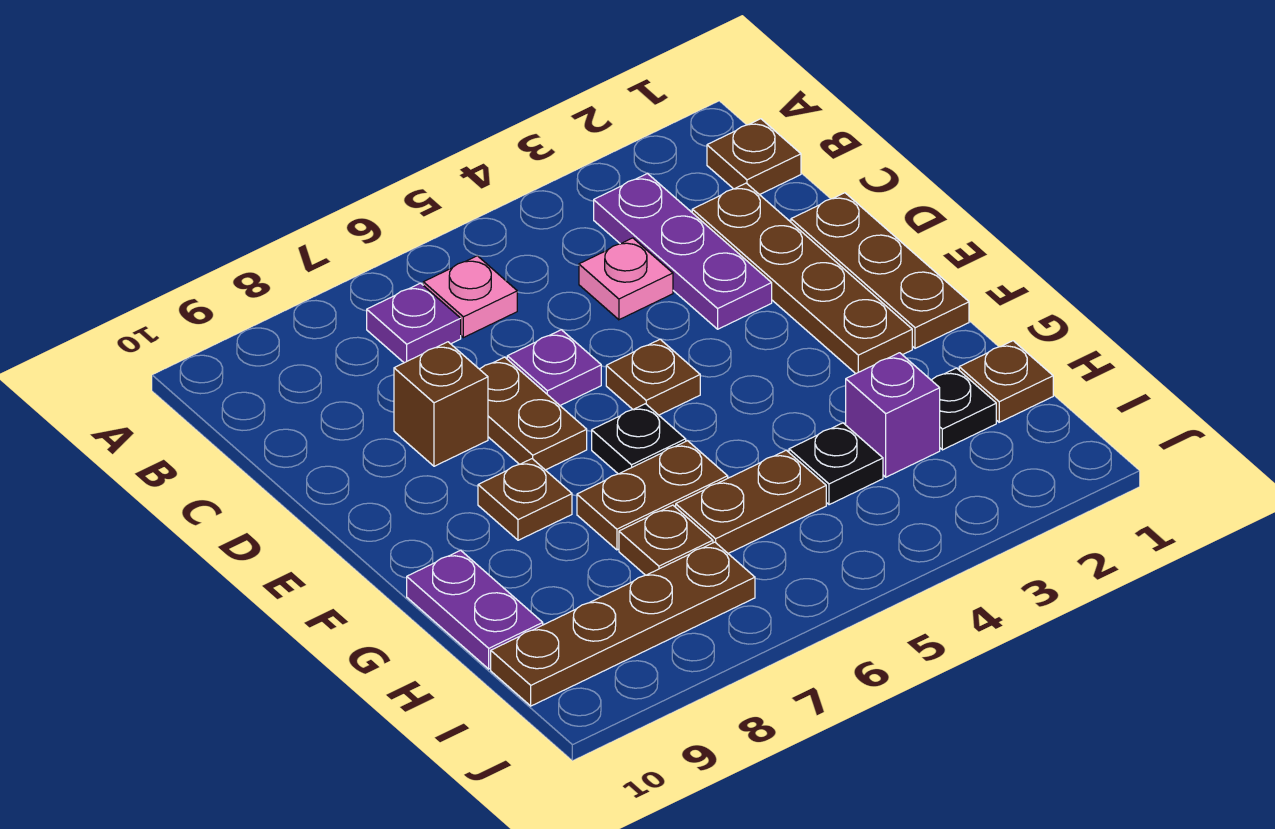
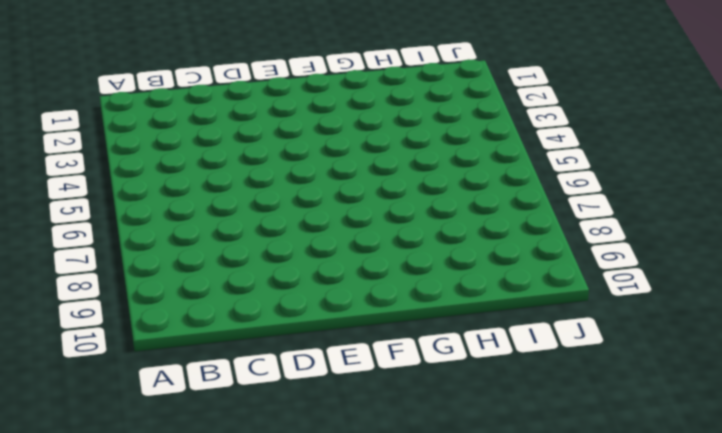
none -> brown 1x1 plate [707,119,801,195]
none -> purple 1x3 plate [594,173,772,329]
none -> pink 1x1 plate [423,256,517,338]

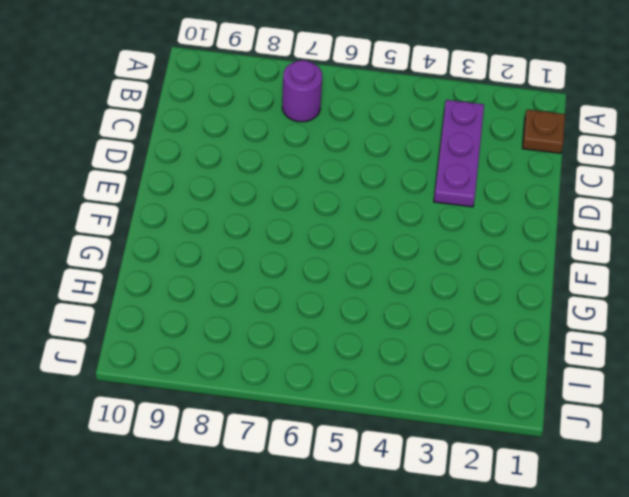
purple 1x1 round brick [282,60,322,122] -> purple 1x1 plate [367,283,461,363]
none -> pink 1x1 plate [423,256,517,338]
none -> brown 1x4 plate [692,183,912,373]
none -> pink 1x1 plate [579,238,673,320]

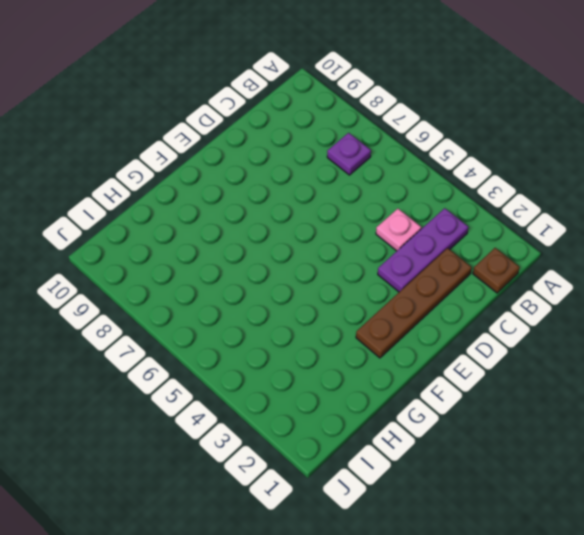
none -> pink 1x1 plate [423,256,517,338]
none -> brown 1x3 plate [791,193,969,348]
none -> purple 1x1 plate [507,330,601,405]

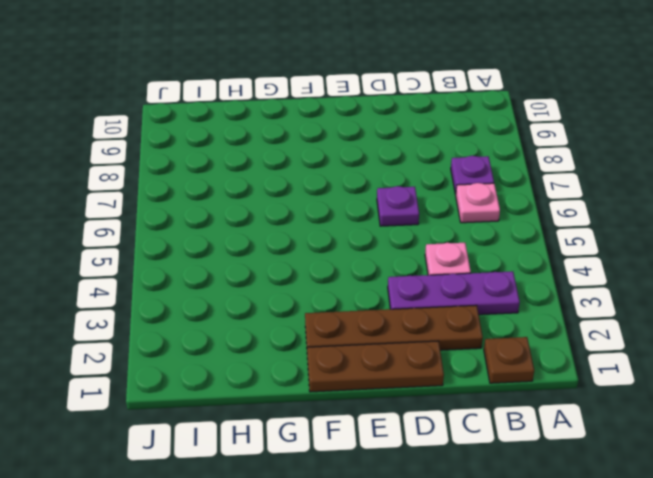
none -> brown 1x2 plate [480,357,587,470]
none -> brown 1x1 brick [394,342,488,466]
none -> brown 1x1 plate [606,339,700,415]

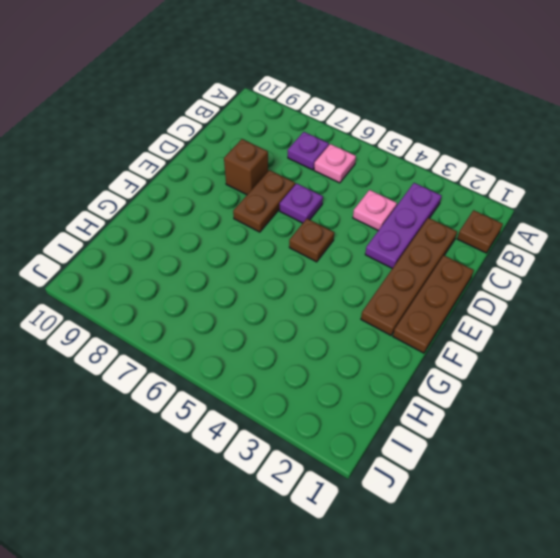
none -> black 1x1 plate [592,404,686,474]
none -> brown 1x1 plate [478,459,572,540]
none -> brown 1x2 plate [577,441,728,550]

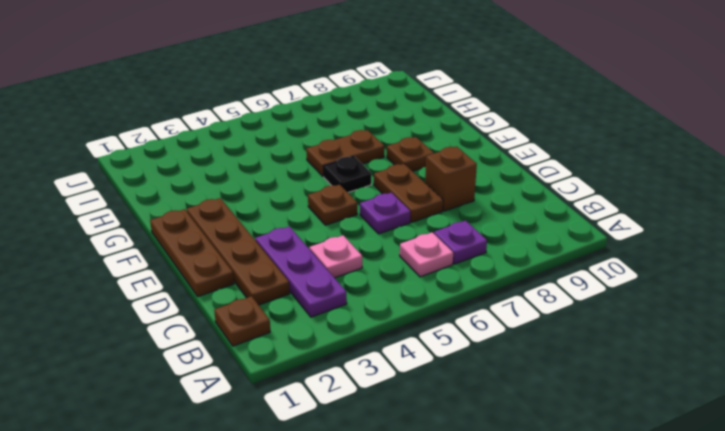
none -> purple 1x2 plate [407,550,543,669]
none -> brown 1x1 plate [959,341,1053,422]
none -> black 1x1 plate [932,368,996,450]

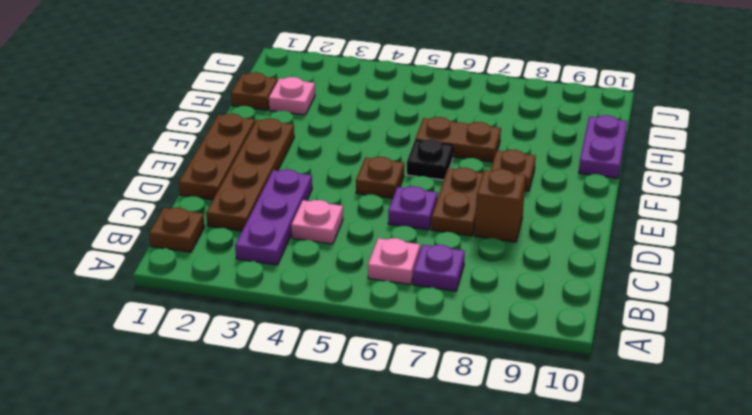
pink 1x1 plate [269,77,315,115] -> black 1x1 plate [932,368,996,450]
none -> purple 1x1 brick [846,353,940,477]
none -> black 1x1 plate [789,423,883,505]
none -> brown 1x2 plate [676,450,826,553]

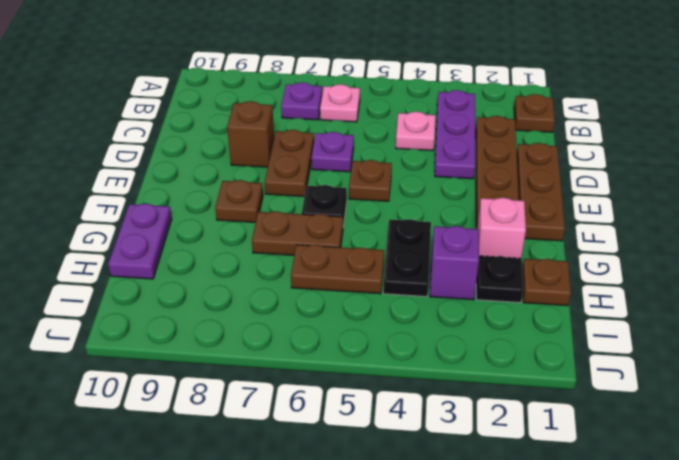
pink 1x1 brick [477,198,526,258] -> none
black 1x2 plate [383,219,431,297] -> black 1x1 plate [789,423,883,505]
none -> brown 1x1 plate [619,505,713,575]
none -> brown 1x4 plate [491,542,755,706]

